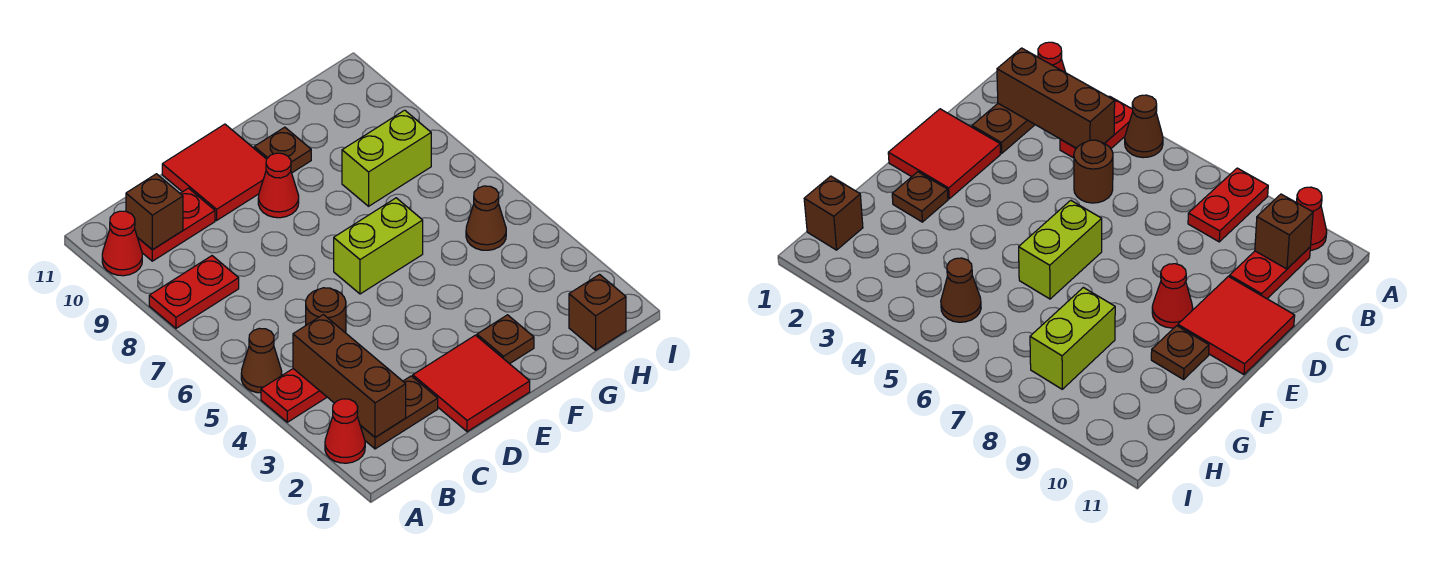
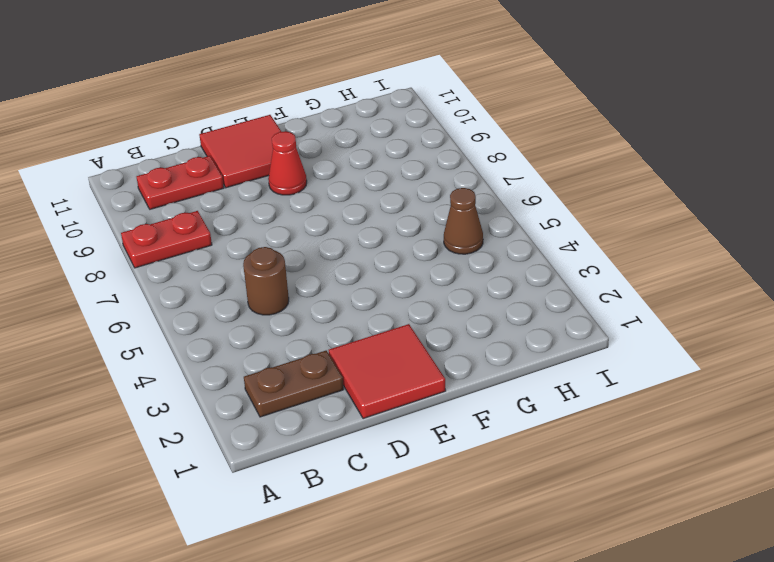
none -> red 1x1 cone [325,399,365,463]
none -> red 1x2 plate [261,369,327,422]
none -> brown 1x1 cone [241,328,282,393]

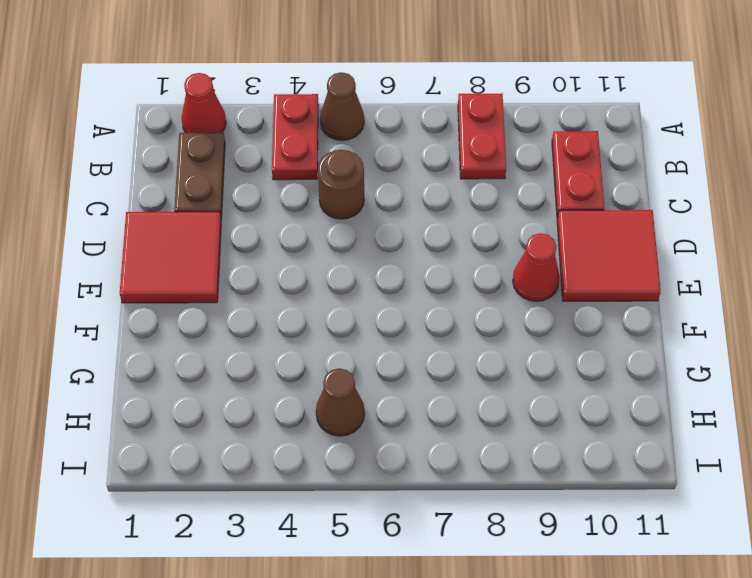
none -> red 1x1 cone [102,211,142,276]
none -> lime 1x2 brick [334,198,423,294]
none -> brown 1x1 plate [477,315,534,364]

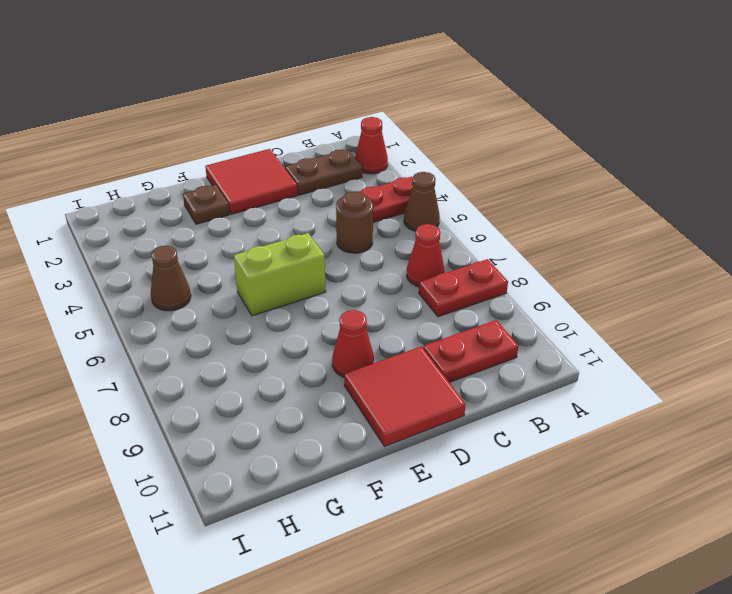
red 1x1 cone [407,224,445,287] -> red 1x1 cone moved to [102,211,142,276]
none -> brown 1x1 plate [254,127,311,173]
none -> lime 1x2 brick [342,110,431,206]
none -> brown 1x1 brick [569,275,626,350]

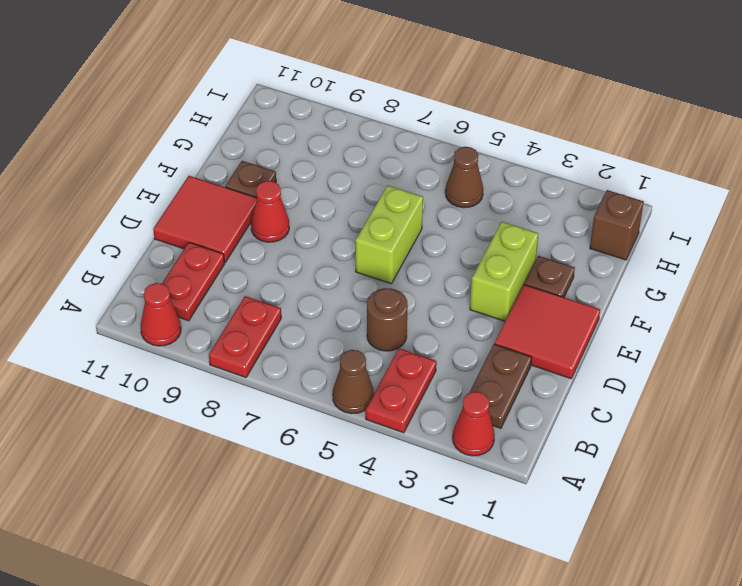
lime 1x2 brick [470,222,538,321] -> lime 1x2 brick moved to [342,110,431,206]
none -> brown 1x3 brick [293,315,406,437]
none -> brown 1x1 brick [126,174,183,250]

